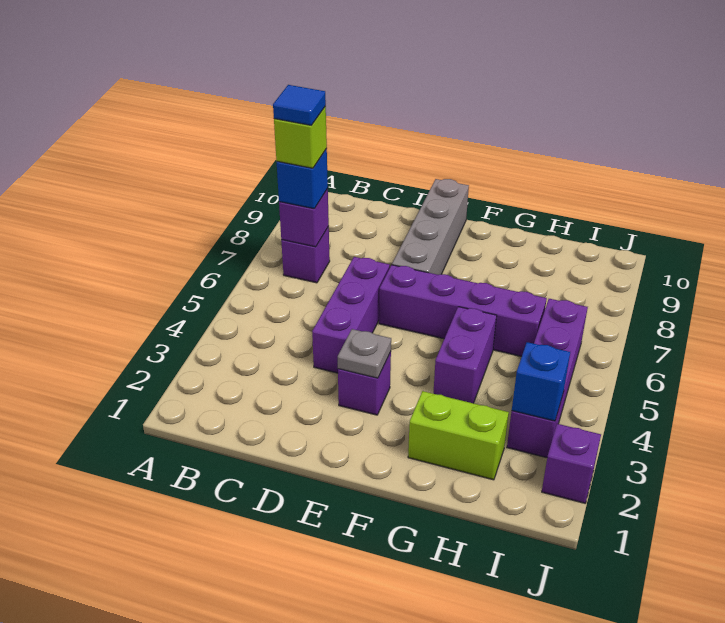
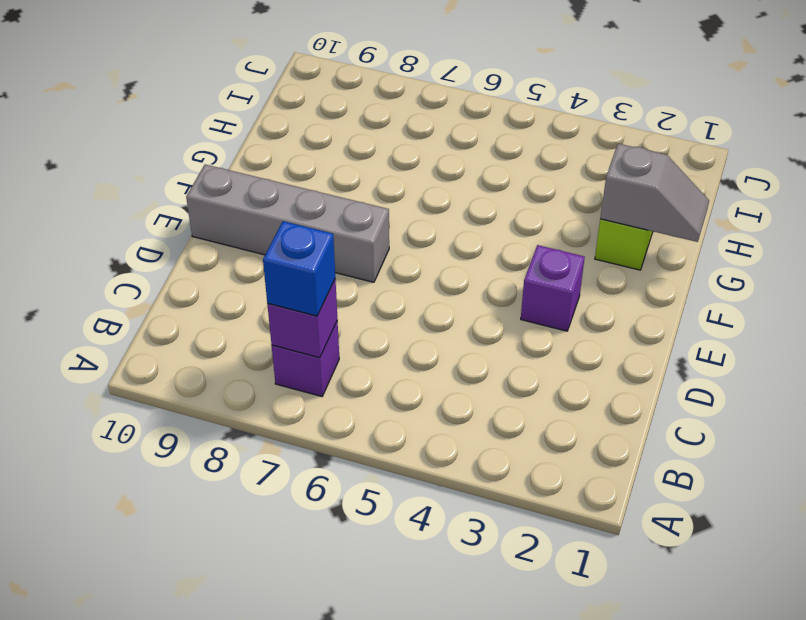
grey 1x2 slope [600,144,709,242] -> none
none -> purple 1x3 brick [312,257,390,373]
none -> purple 1x4 brick [379,265,547,356]
none -> purple 1x2 brick [433,307,497,403]

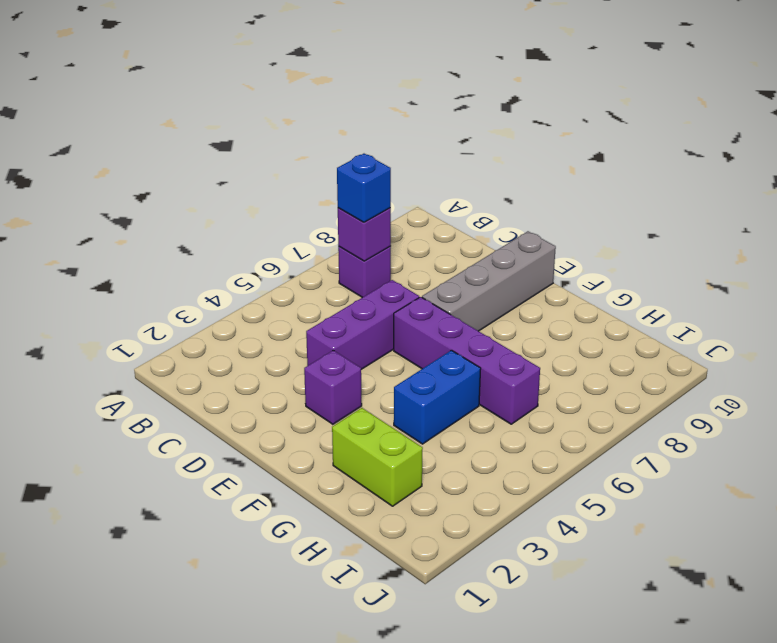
blue 1x2 brick [394,350,481,444] -> purple 1x2 brick [433,307,497,403]
none -> purple 1x4 brick [507,299,588,458]
none -> purple 1x1 brick [542,424,601,503]
none -> grey 1x1 plate [338,329,391,378]

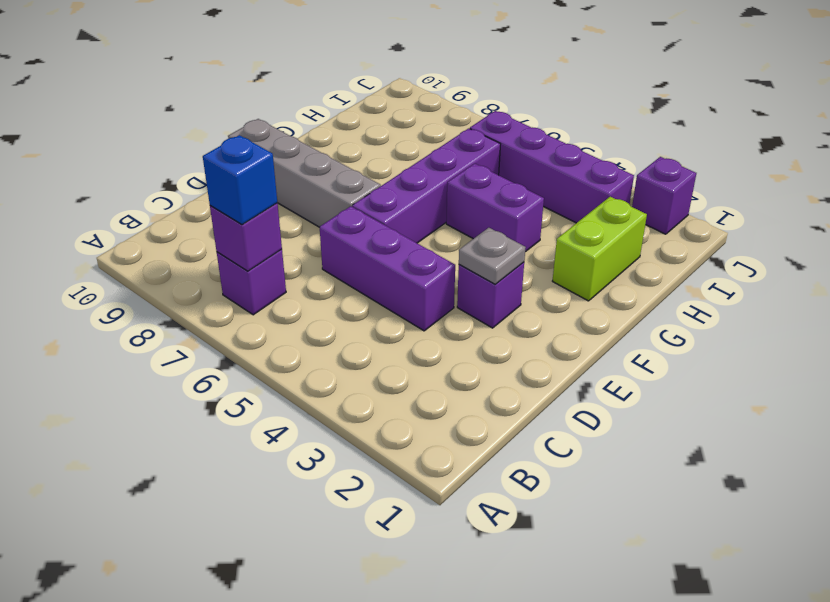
none -> blue 1x1 brick [512,342,570,421]
none -> lime 1x1 brick [274,106,327,168]
none -> blue 1x1 tile [273,85,326,125]

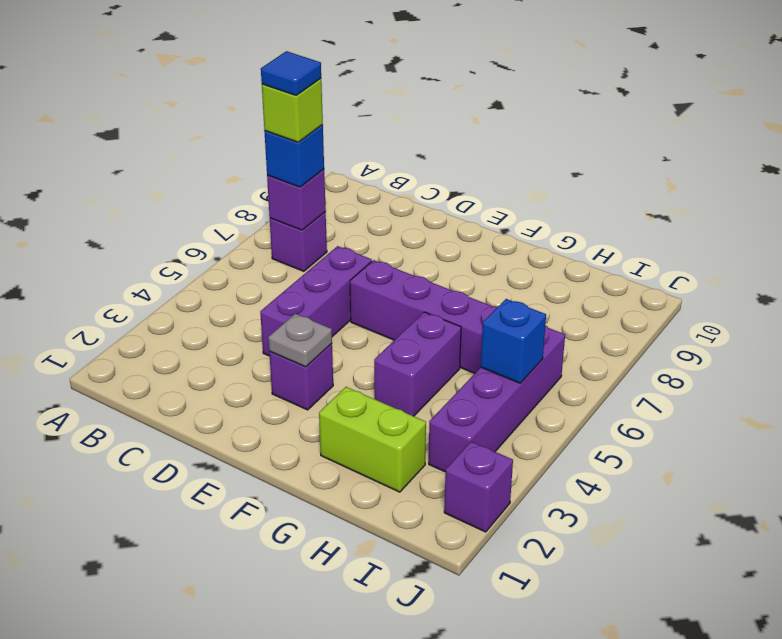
blue 1x1 brick [481,299,546,383] -> blue 1x1 brick moved to [512,342,570,421]
none -> grey 1x4 brick [392,179,469,275]

